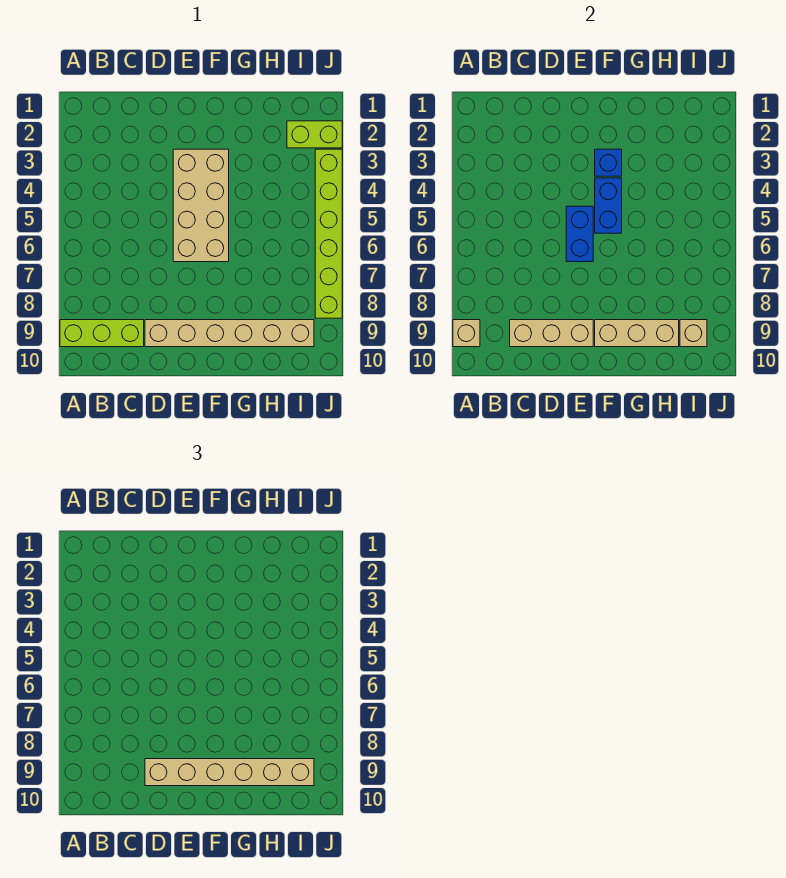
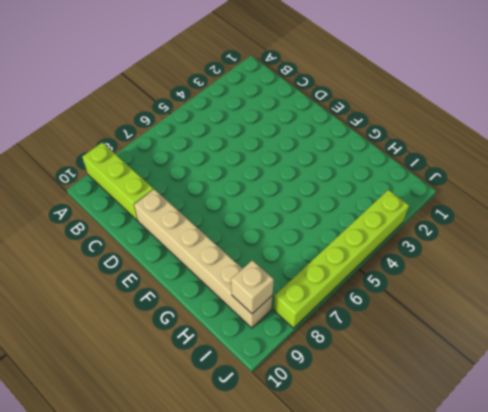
none -> tan 2x4 brick [173,149,229,262]
none -> lime 1x2 brick [287,121,342,148]
none -> tan 1x1 brick [453,320,480,347]

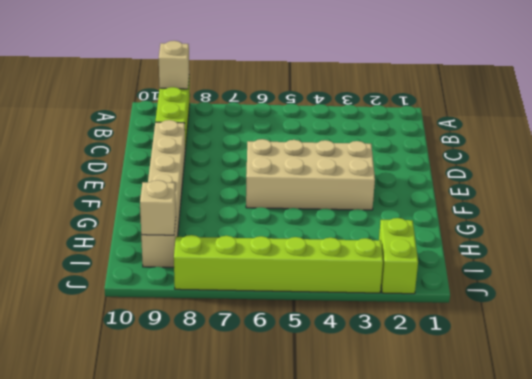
none -> tan 1x3 brick [510,320,593,347]
none -> blue 1x2 brick [566,206,593,262]
none -> blue 1x1 brick [595,149,622,176]

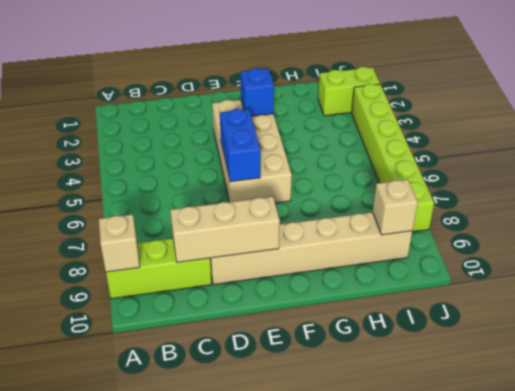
none -> blue 1x2 brick [595,178,622,233]
none -> tan 1x3 brick [595,320,679,347]
none -> tan 1x6 brick [145,759,314,786]

